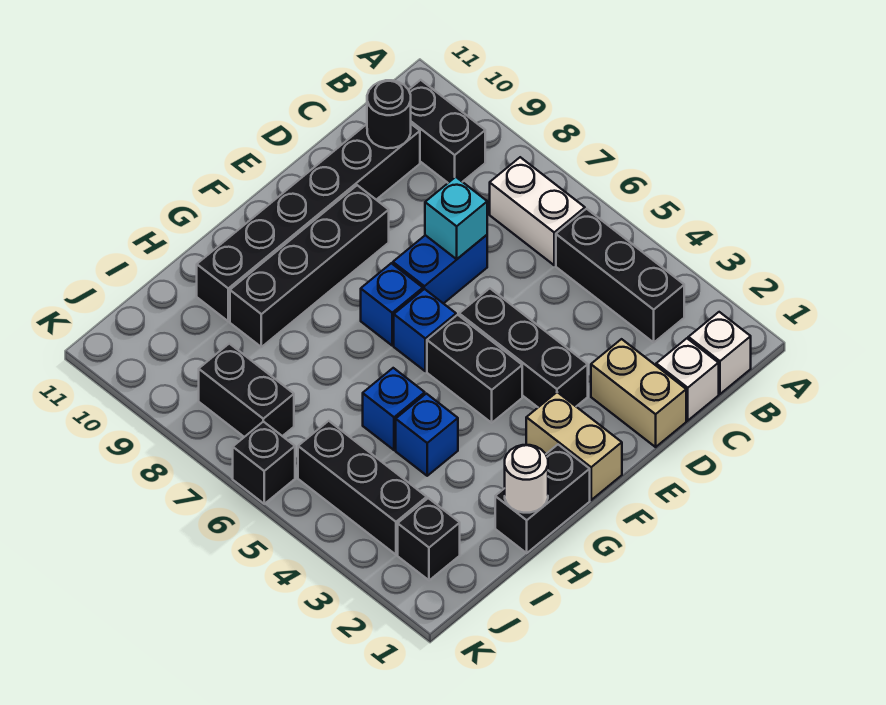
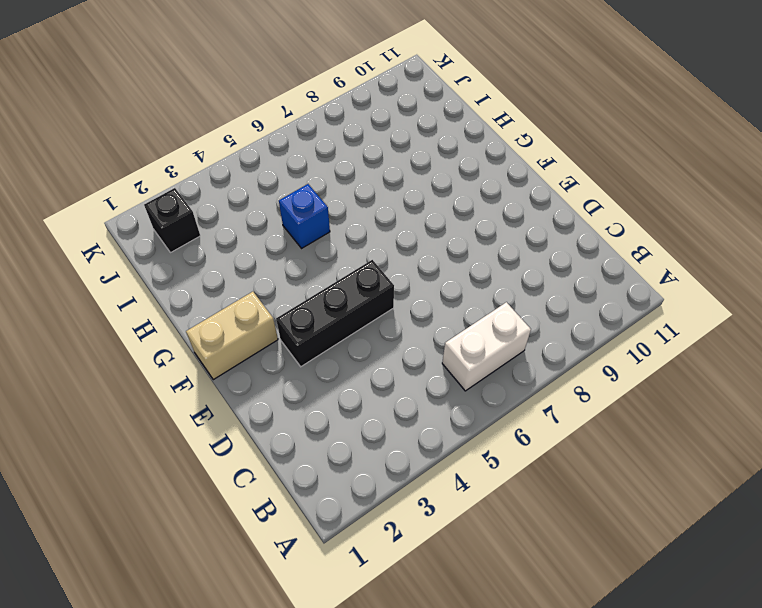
none -> white 1x1 brick [688,312,751,394]
none -> black 1x3 brick [556,209,684,342]
none -> black 1x2 brick [409,80,485,183]

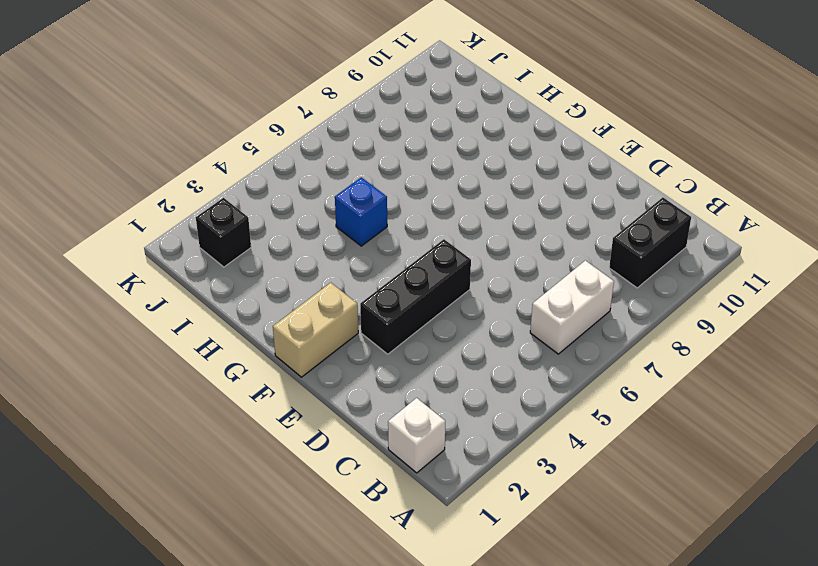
none -> black 1x3 brick [556,209,684,342]
none -> white 1x1 brick [656,338,719,421]
none -> black 1x6 brick [197,124,420,321]

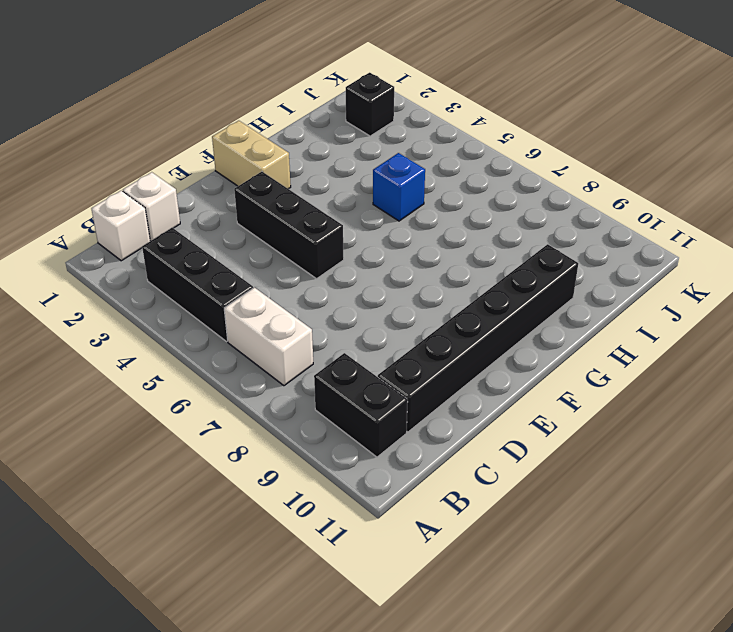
none -> tan 1x2 brick [591,339,686,447]
none -> blue 1x2 brick [393,235,487,304]
none -> black 1x4 brick [230,185,389,347]

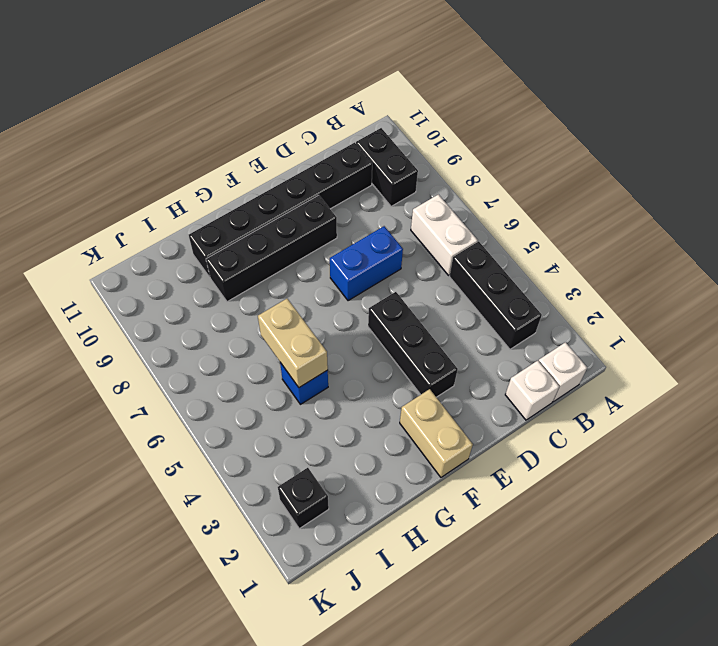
tan 1x2 brick [258,299,328,387] -> tan 1x2 brick moved to [591,339,686,447]
none -> black 1x2 brick [427,315,522,423]
none -> blue 1x1 brick [394,289,456,371]
none -> blue 1x1 brick [361,263,423,345]

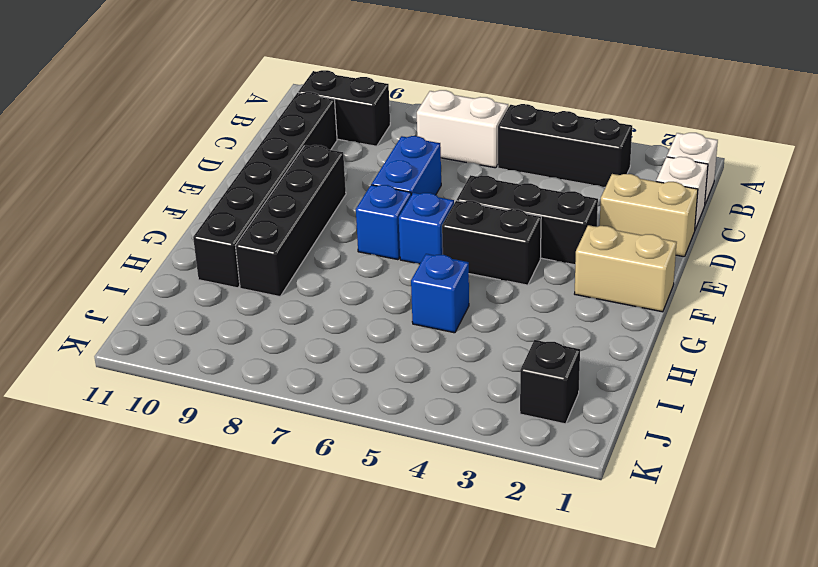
none -> black 1x2 brick [495,445,590,553]
none -> blue 1x1 brick [396,394,458,476]
none -> black 1x3 brick [298,421,427,555]

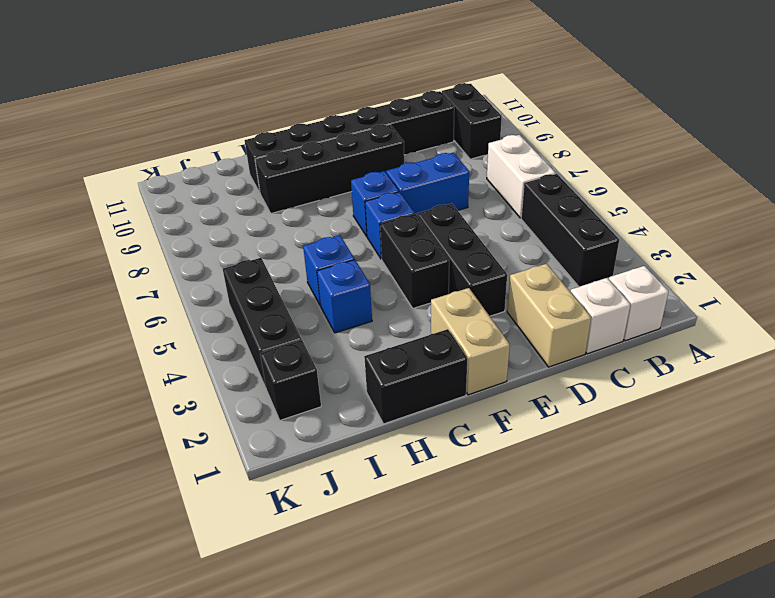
none -> black 1x2 brick [199,344,294,437]
none -> black 1x1 brick [233,422,295,504]
none -> black 1x1 round brick [367,80,411,148]

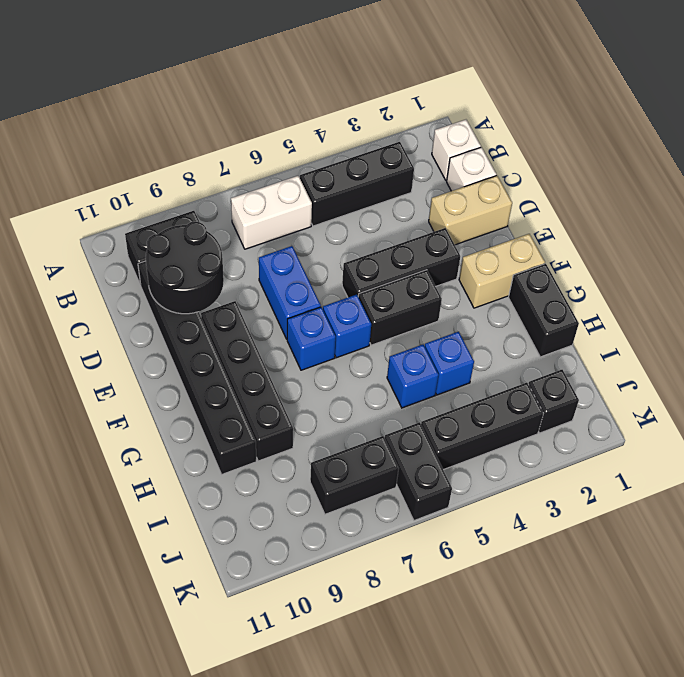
black 2x2 round brick [146,222,224,314] -> black 1x1 round brick [367,80,411,148]
black 1x2 brick [385,422,452,521] -> black 1x1 brick [233,422,295,504]
none -> cyan 1x1 brick [425,177,487,259]
none -> white 1x1 round brick [505,445,548,513]

